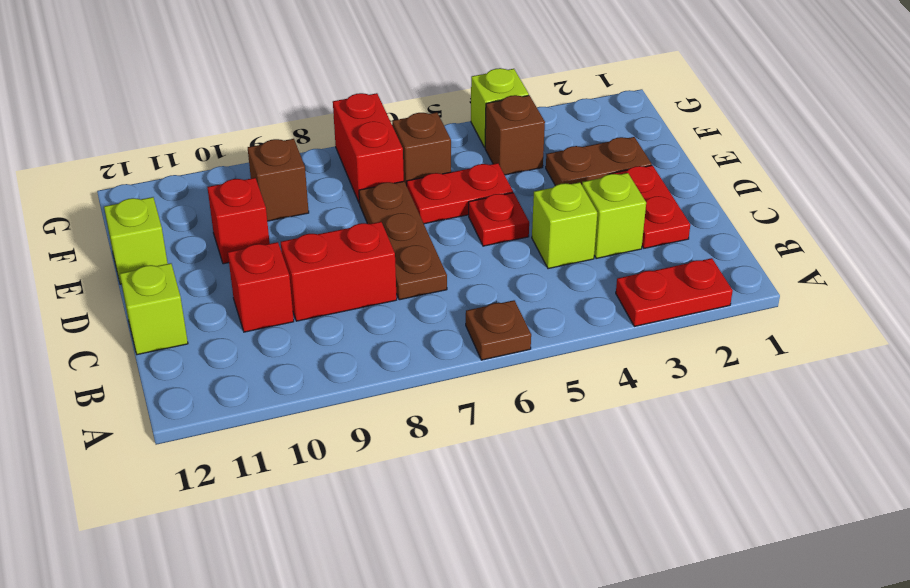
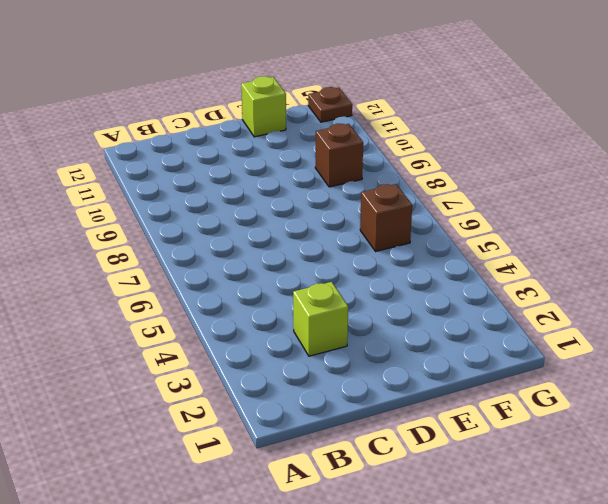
brown 1x1 plate [308,87,352,122] -> brown 1x1 plate moved to [466,300,531,360]
none -> red 1x2 plate [616,258,733,326]
none -> red 1x2 plate [611,165,690,248]
none -> lime 1x1 brick [532,182,597,269]

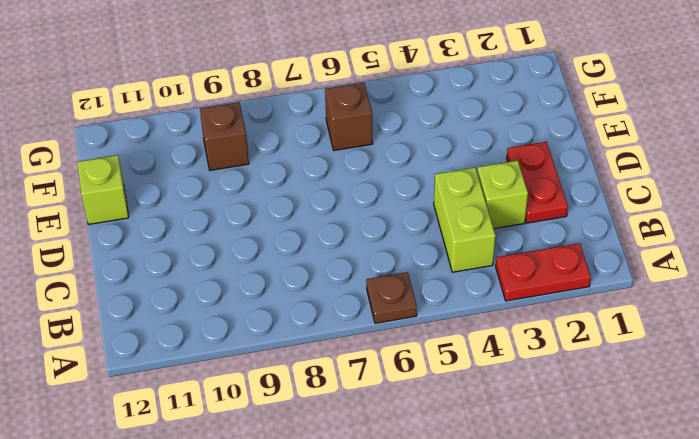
lime 1x2 brick [434,167,496,272] -> lime 1x1 brick [532,182,597,269]
none -> brown 1x3 plate [359,181,447,300]
none -> red 1x2 brick [281,222,397,321]
none -> red 1x1 brick [228,242,294,332]

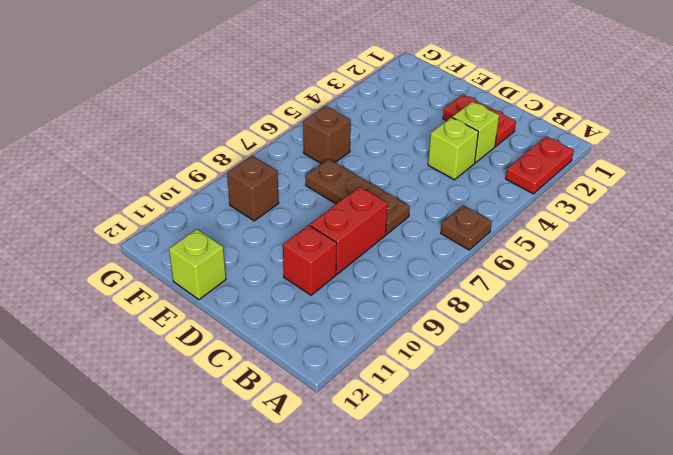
none -> lime 1x1 brick [120,263,188,355]
none -> red 1x1 plate [469,193,529,246]
none -> brown 1x2 plate [546,137,652,186]

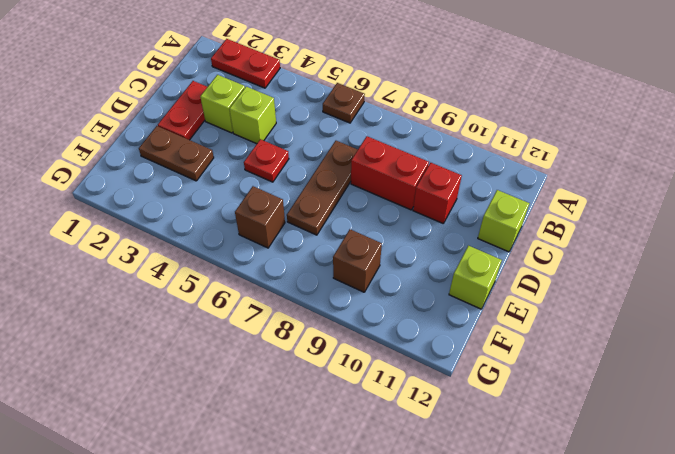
none -> red 1x2 plate [407,163,513,224]
none -> red 1x1 brick [207,178,270,264]
none -> brown 1x1 brick [485,95,545,175]

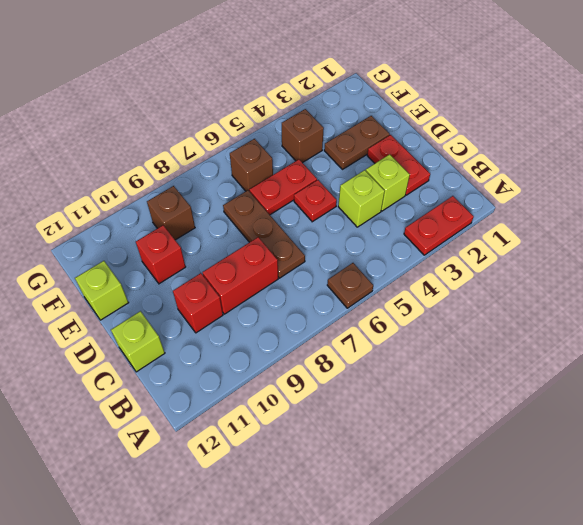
none -> red 1x2 brick [333,93,404,202]
none -> lime 1x1 brick [471,68,529,147]

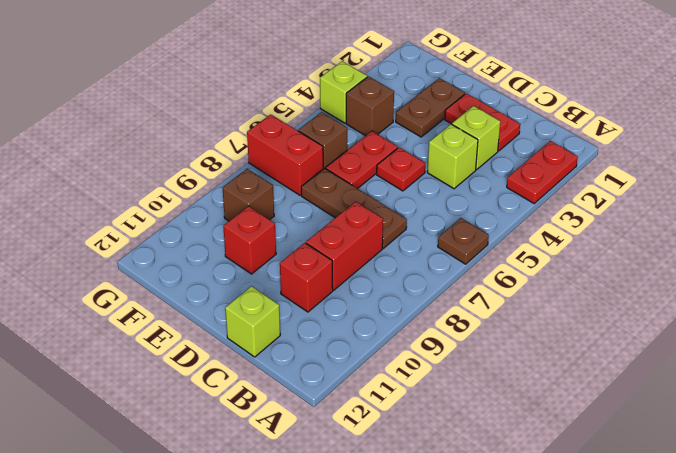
none -> lime 1x1 brick [104,197,168,284]

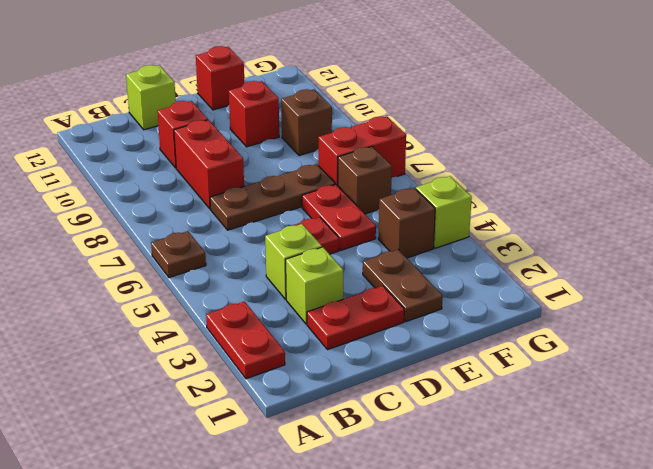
red 1x1 brick [196,46,244,110] -> lime 1x1 brick [104,197,168,284]

